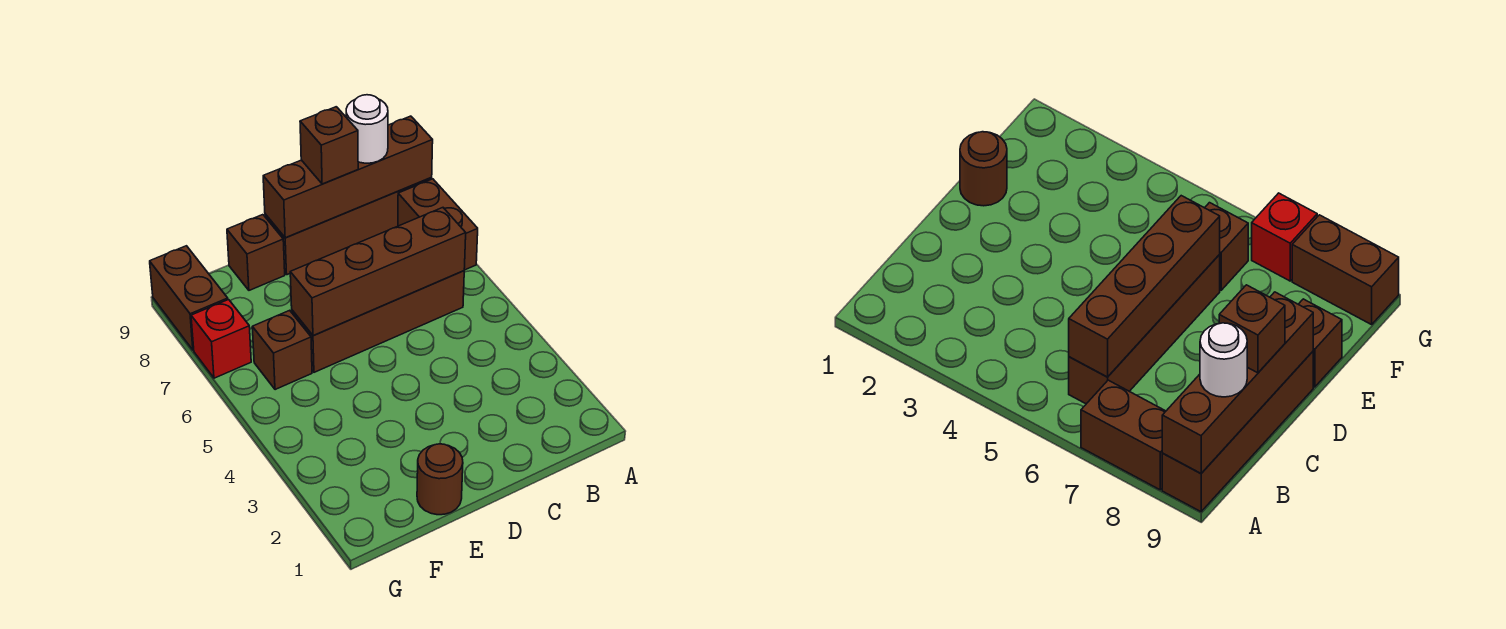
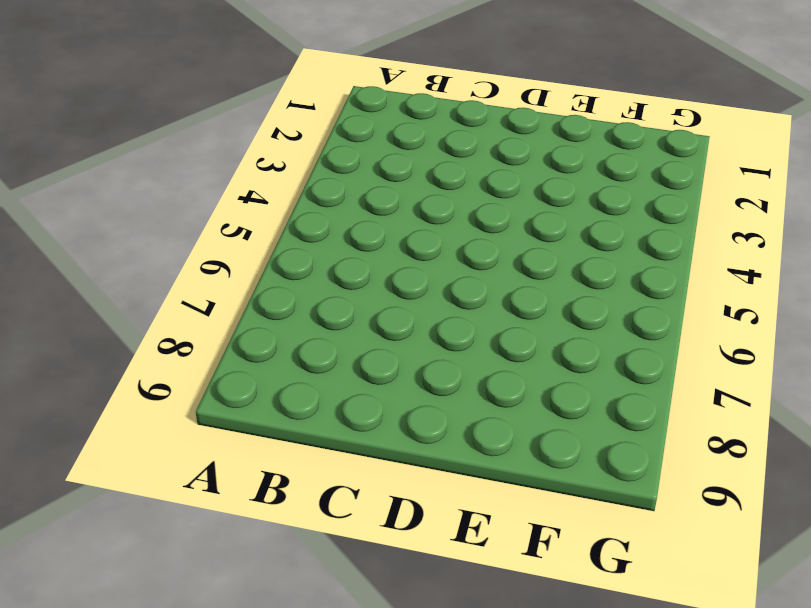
none -> brown 1x2 brick [398,179,478,270]
none -> brown 1x4 brick [265,178,432,275]
none -> brown 1x4 brick [292,271,464,372]

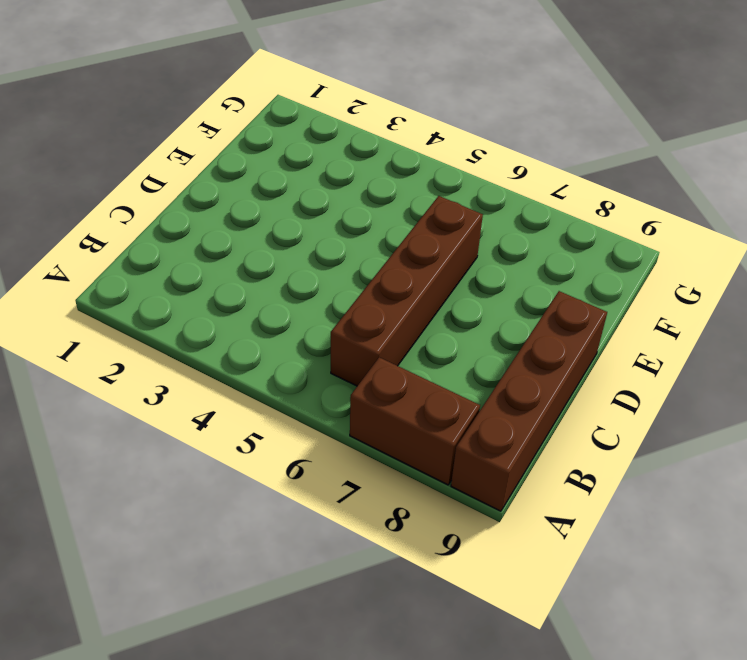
none -> brown 1x1 round brick [417,444,463,515]
none -> brown 1x1 brick [227,215,285,290]
none -> brown 1x1 brick [252,310,312,390]

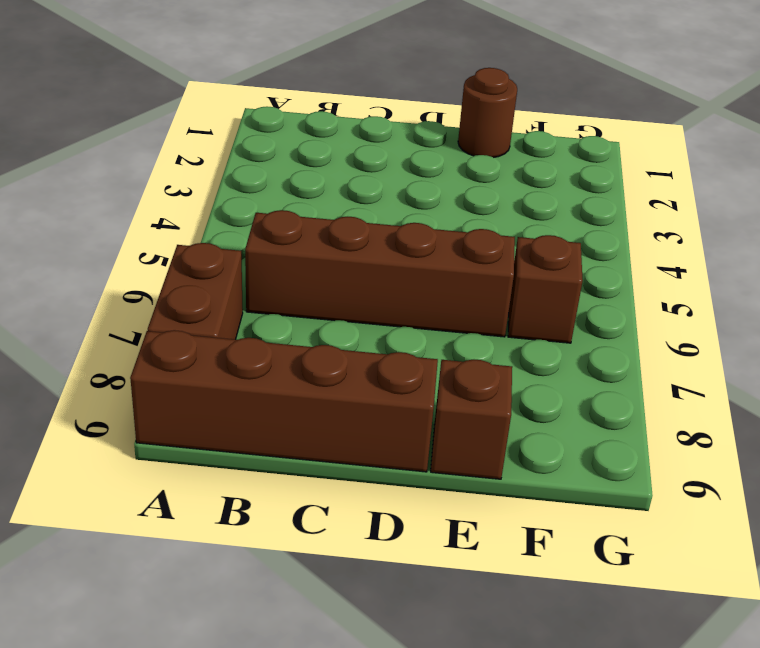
none -> red 1x1 brick [191,300,251,378]
none -> brown 1x2 brick [150,246,228,350]
none -> brown 1x4 brick [263,116,433,238]

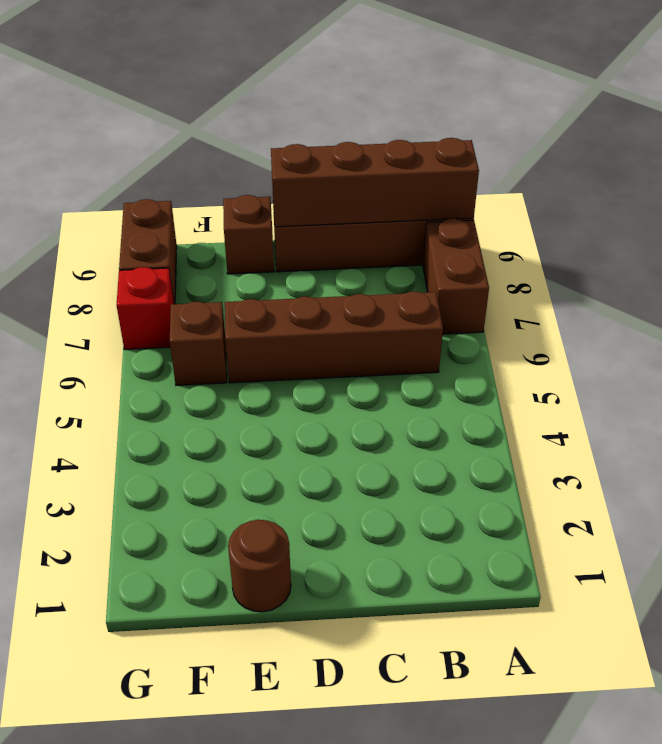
none -> brown 1x4 brick [290,208,466,336]
none -> white 1x1 round brick [346,95,388,163]
none -> brown 1x1 brick [300,107,358,184]

